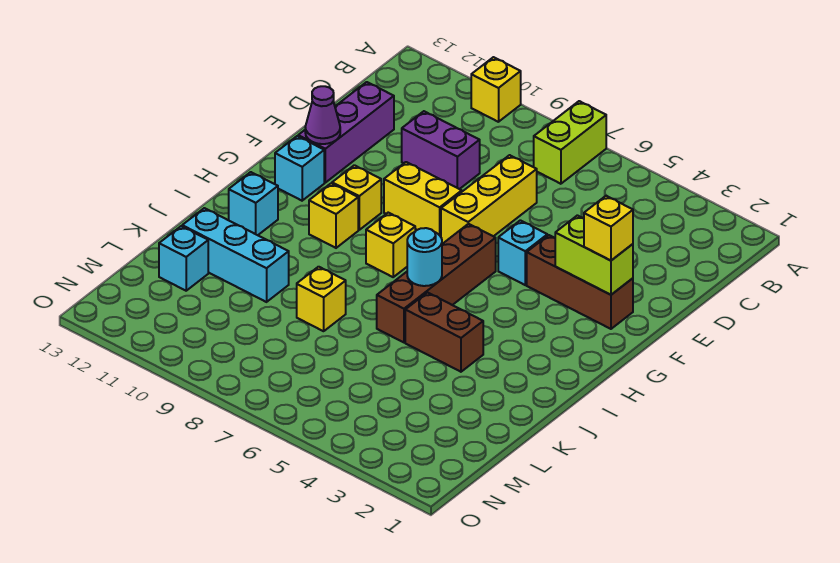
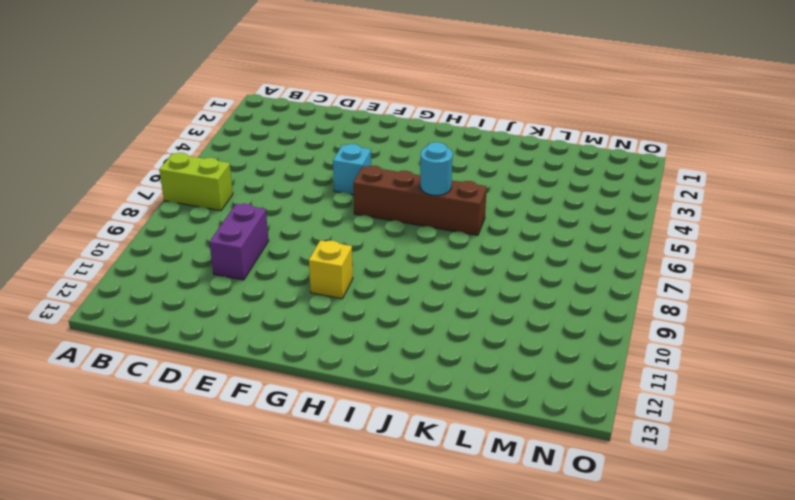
none -> yellow 1x1 brick [471,57,521,122]
none -> yellow 1x3 brick [441,155,537,243]
none -> purple 1x3 brick [298,82,394,183]

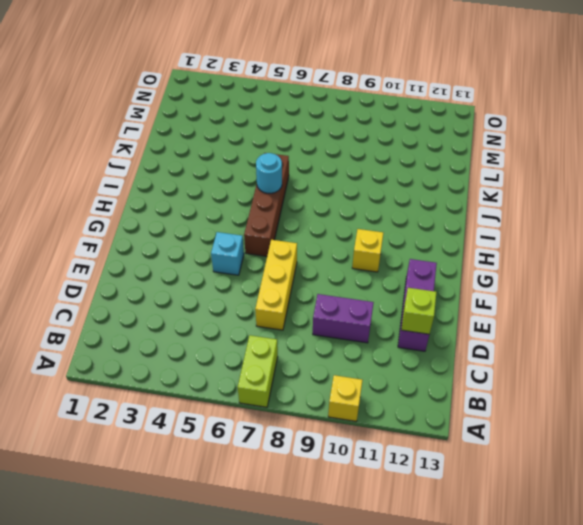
lime 1x1 brick [401,288,436,334] -> none
none -> brown 1x3 brick [527,235,633,329]
none -> yellow 1x2 brick [384,162,462,237]
none -> cyan 1x1 brick [275,136,324,201]

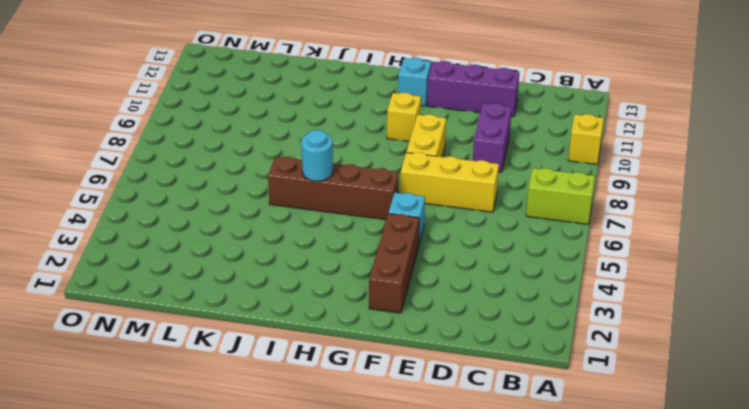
none -> yellow 1x1 brick [366,213,415,277]
none -> yellow 1x1 brick [309,183,358,248]
none -> cyan 1x1 brick [229,172,278,235]

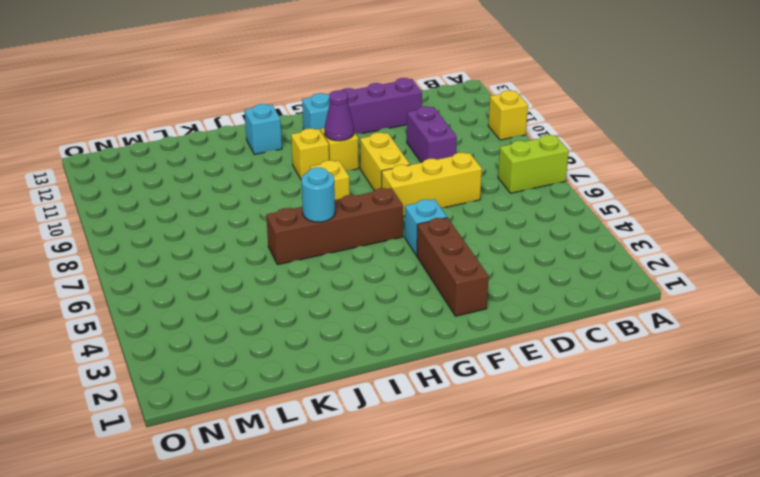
purple 1x1 cone [324,90,354,141] -> purple 1x1 cone moved to [305,86,340,144]
none -> brown 1x2 brick [405,293,483,372]
none -> yellow 1x1 brick [297,267,346,331]
none -> cyan 1x3 brick [182,208,289,302]

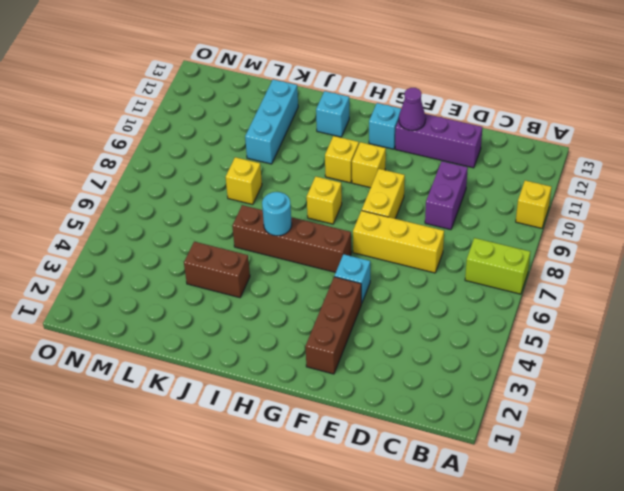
brown 1x2 brick [184,242,250,298] -> brown 1x2 brick turned to [405,293,483,372]
none -> cyan 1x1 brick [159,226,208,291]
none -> lime 1x2 brick [555,215,633,295]
none -> yellow 1x1 brick [584,196,633,261]

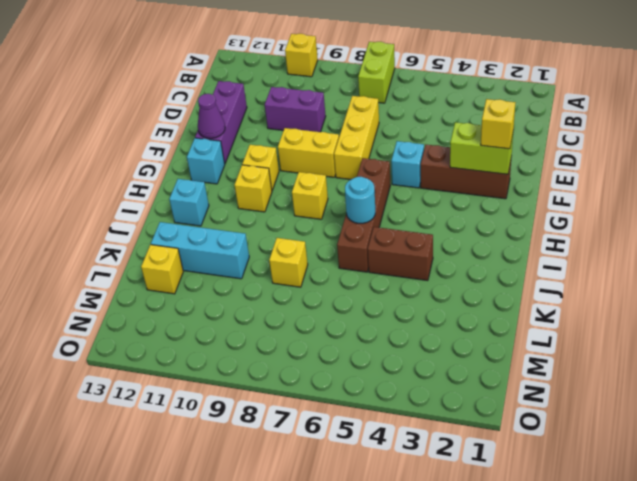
yellow 1x1 brick [141,245,183,294] -> cyan 1x1 brick [159,226,208,291]

